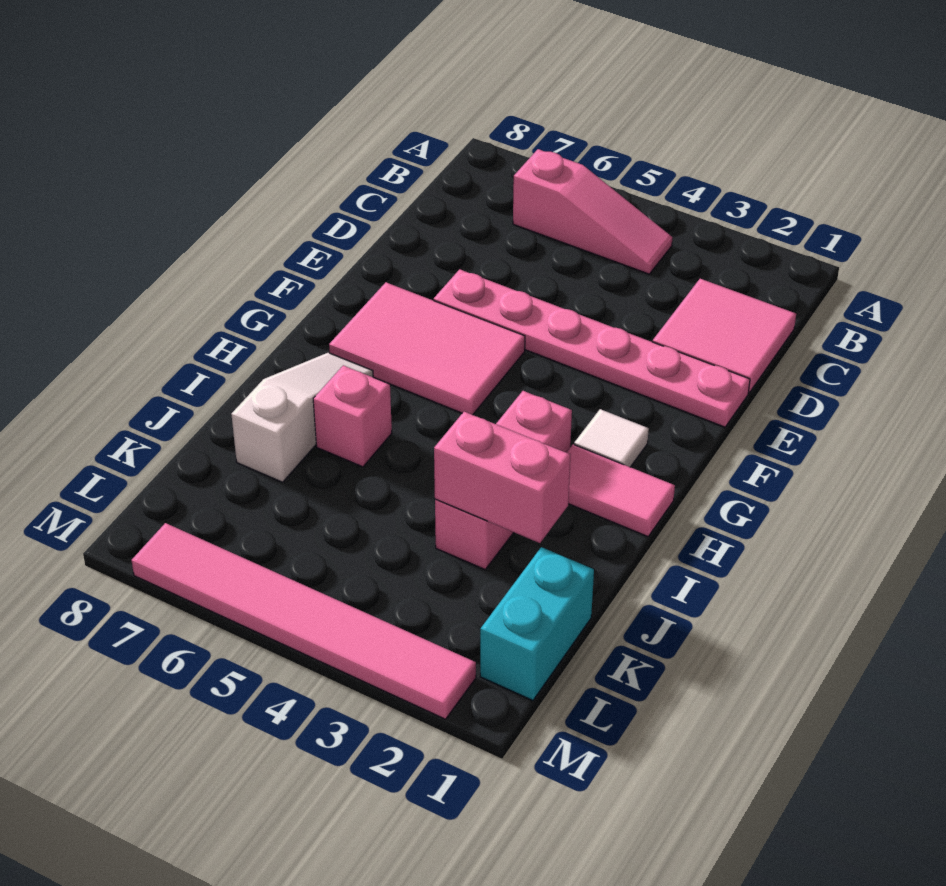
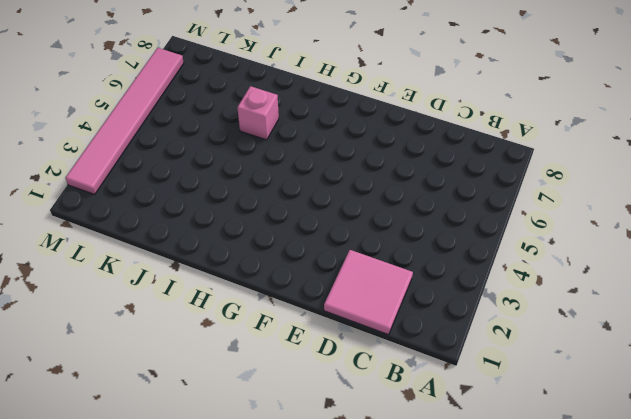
none -> pink 1x3 slope [513,149,672,274]
none -> pink 1x6 plate [434,269,750,427]
none -> pink 2x3 tile [329,282,525,415]

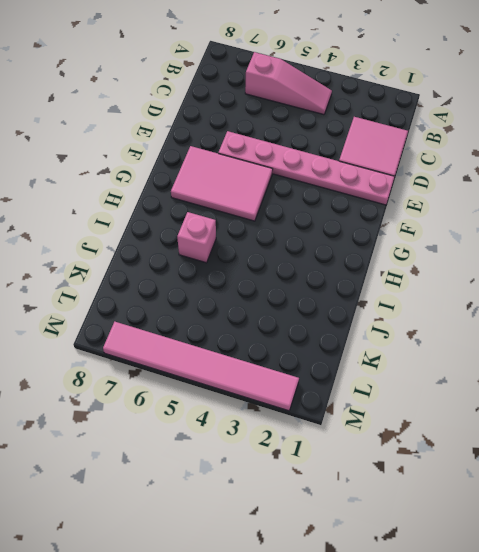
none -> white 1x1 tile [574,409,649,467]
none -> pink 1x2 tile [567,444,675,537]
none -> pink 1x3 brick [435,391,572,569]

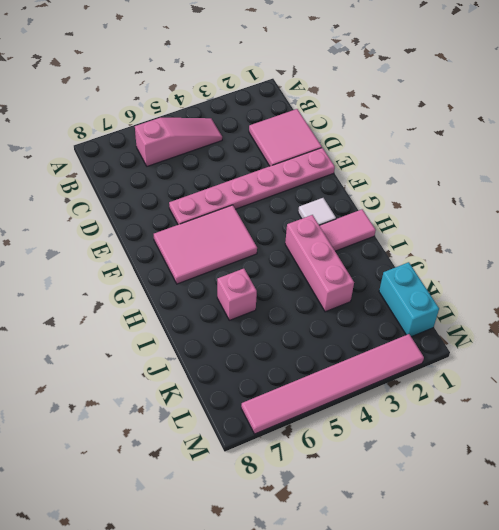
none -> white 1x3 slope [231,353,373,482]
none -> pink 1x2 brick [434,412,570,543]

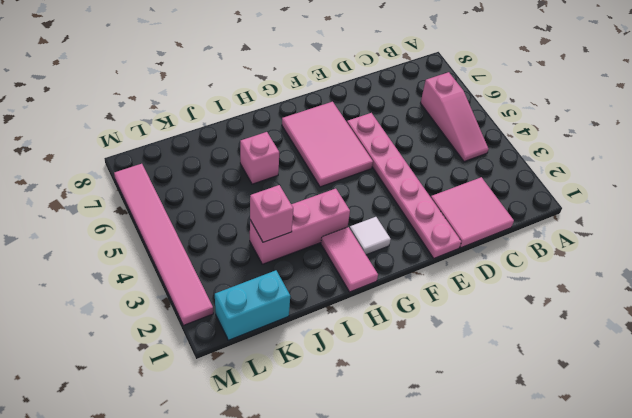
pink 1x1 brick [250,185,293,242] -> pink 1x2 brick [434,412,570,543]
none -> white 1x3 slope [231,353,373,482]

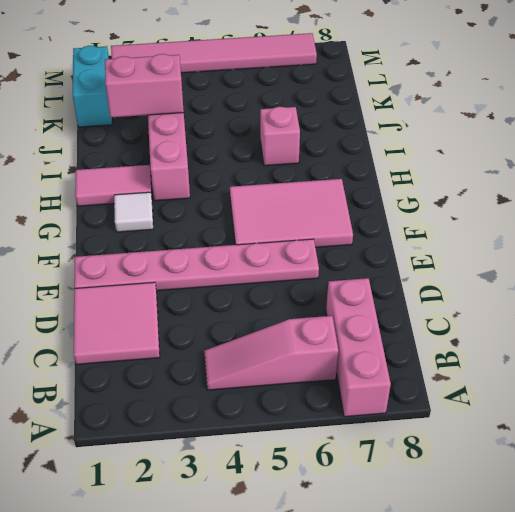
pink 1x3 brick [326,278,391,417] -> none
none -> white 1x3 slope [231,353,373,482]

